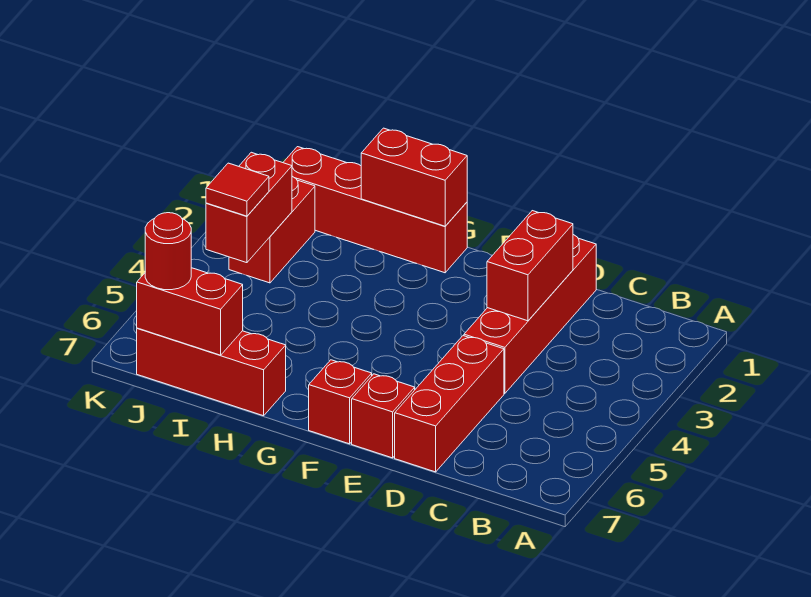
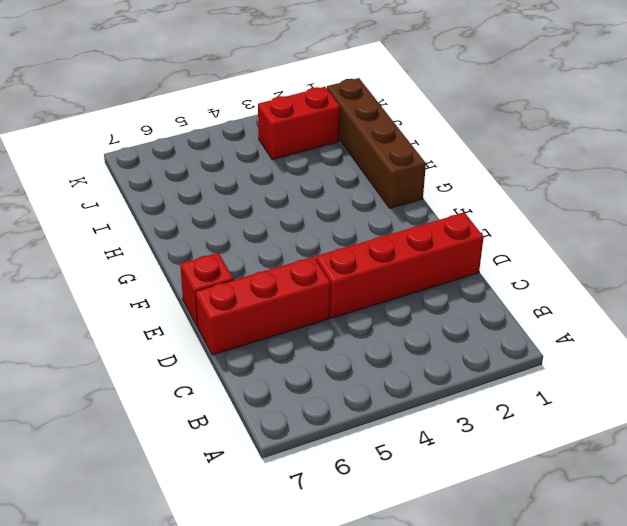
brown 1x4 brick [327,78,426,208] -> red 1x4 brick [283,147,467,273]
none -> red 1x1 brick [309,360,372,444]
none -> red 1x3 brick [137,328,286,416]
none -> red 1x2 brick [487,211,573,321]

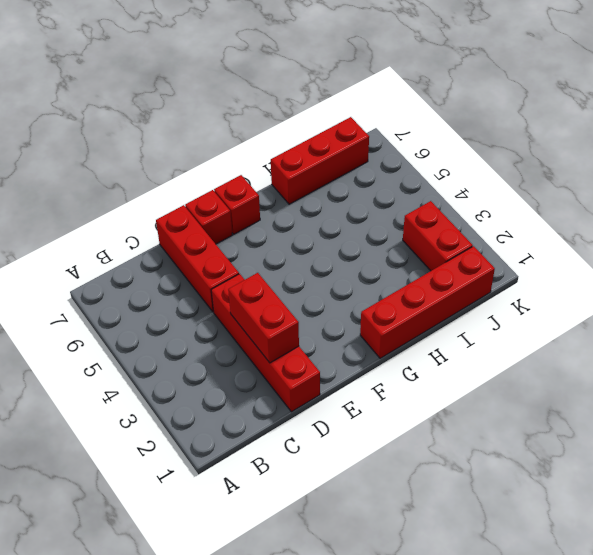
none -> red 1x2 brick [361,128,467,226]
none -> red 1x2 brick [137,268,243,355]
none -> red 1x2 brick [206,152,292,263]

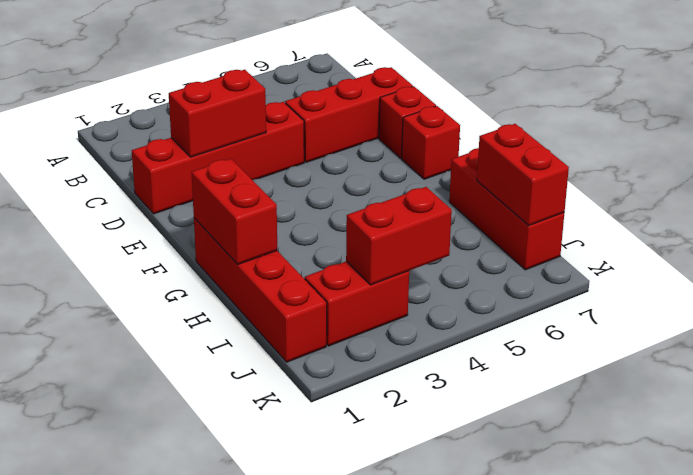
none -> red 1x1 tile [206,163,269,216]
none -> red 1x1 round brick [145,213,191,290]

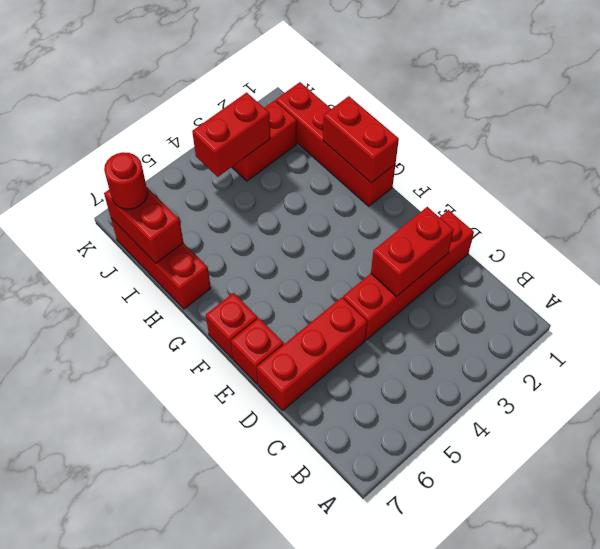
none -> red 1x1 tile [206,163,269,216]

